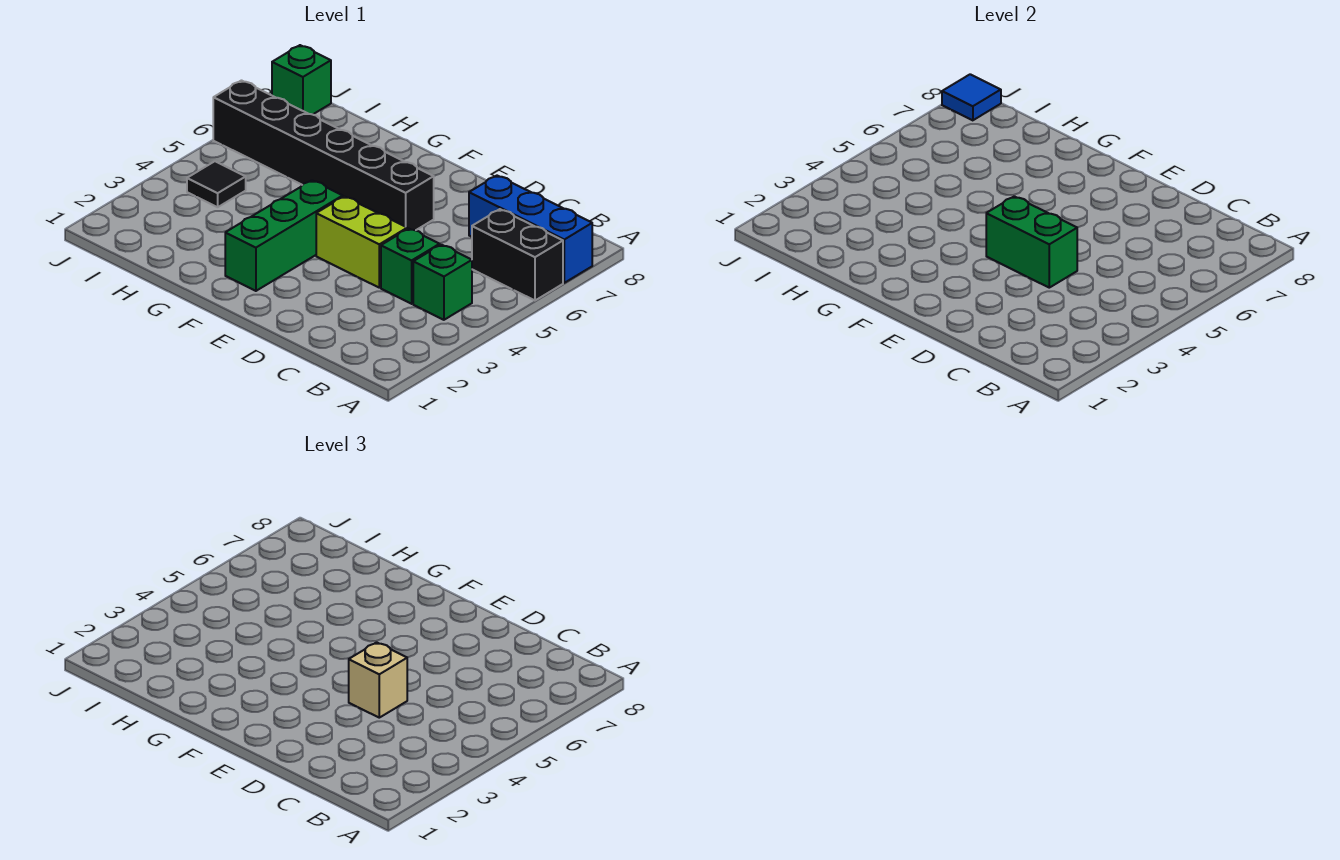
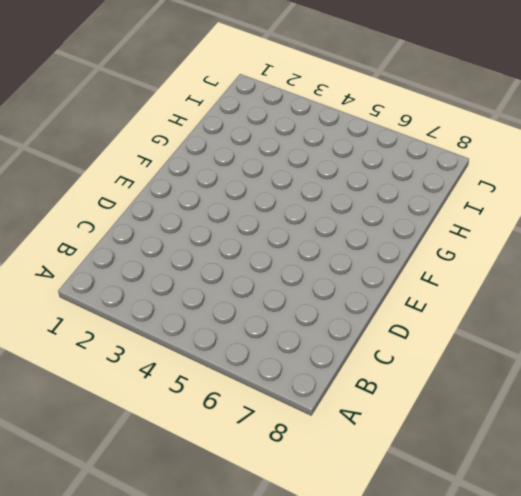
none -> black 1x2 brick [472,209,563,300]
none -> blue 1x3 brick [469,176,592,283]
none -> green 1x1 brick [413,245,472,320]

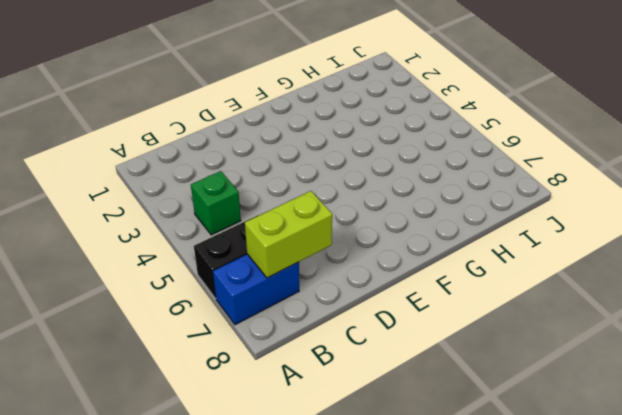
blue 1x2 brick [213,254,299,325] -> blue 1x3 brick [469,176,592,283]
lime 1x2 brick [245,191,332,278] -> lime 1x2 brick moved to [316,196,407,288]
none -> green 1x1 brick [381,229,440,304]
none -> black 1x6 brick [213,81,434,230]
none -> green 1x3 brick [225,180,343,291]

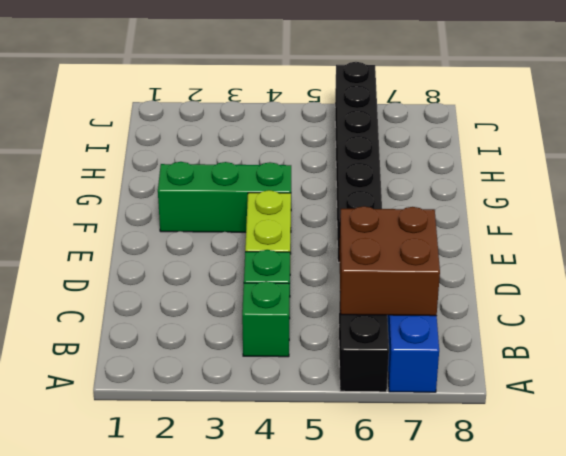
brown 2x2 brick [339,206,440,316] -> none
none -> black 1x1 tile [187,161,246,207]
none -> green 1x1 brick [272,45,331,115]
none -> green 1x2 brick [986,196,1077,288]

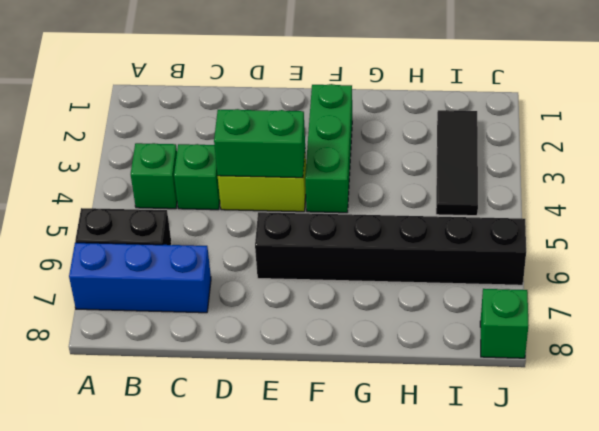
black 1x3 tile [436,110,478,216] -> black 1x1 tile [187,161,246,207]
none -> blue 1x1 tile [942,74,1001,120]
none -> tan 1x1 brick [349,642,407,718]

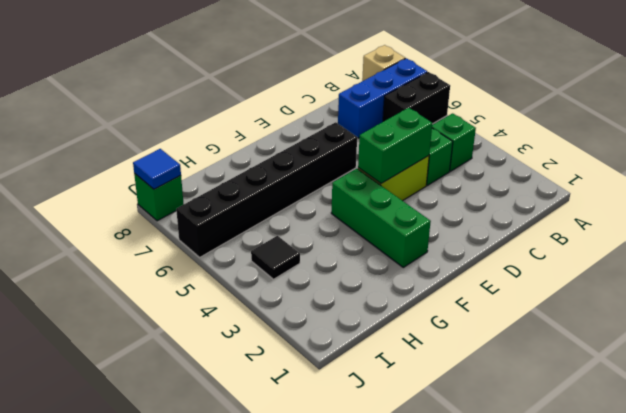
tan 1x1 brick [362,45,405,81] -> tan 1x1 brick moved to [349,642,407,718]

